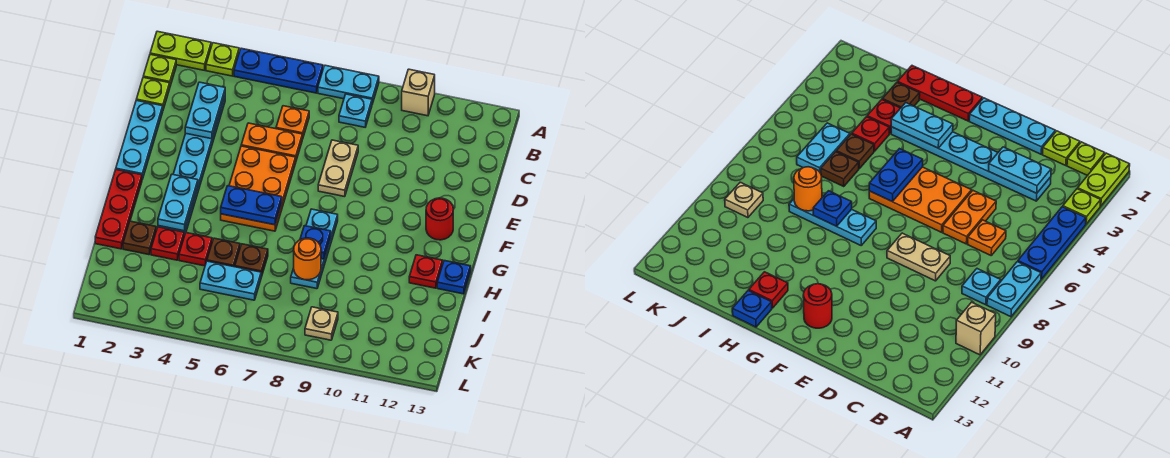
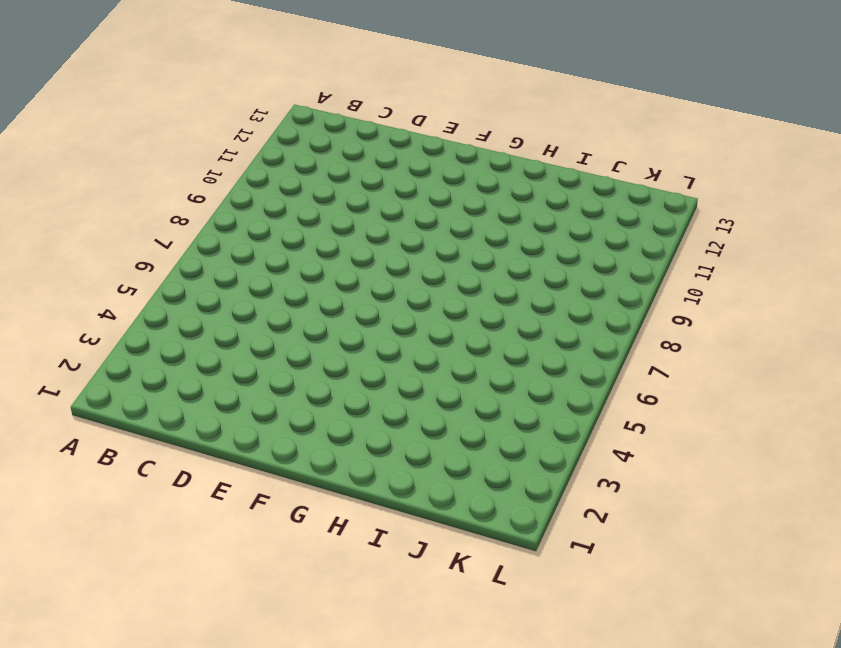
none -> lime 1x2 plate [150,31,211,70]
none -> lime 1x1 plate [206,43,239,76]
none -> blue 1x3 plate [234,48,323,93]
none -> cyan 1x2 plate [318,65,379,104]

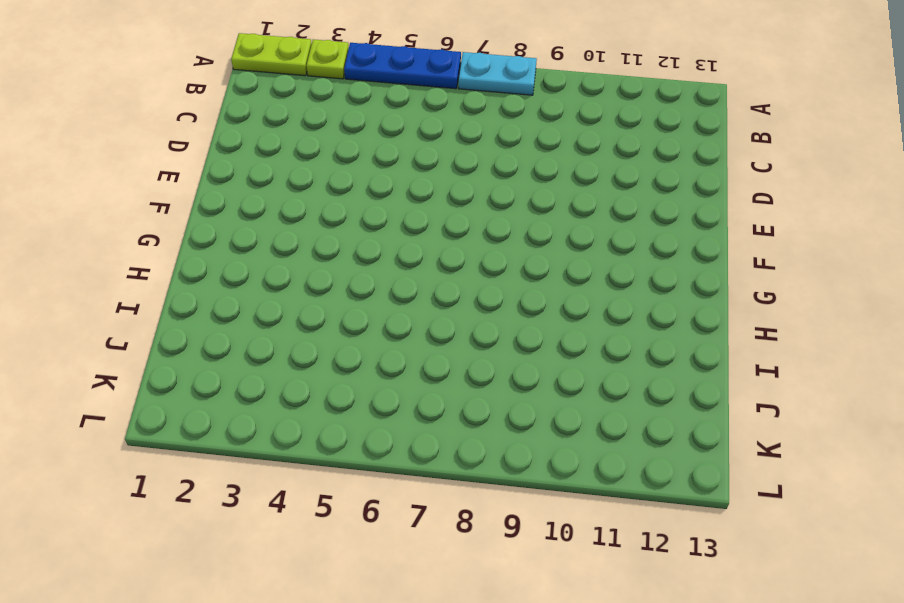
none -> tan 1x1 brick [402,69,435,116]
none -> lime 1x1 plate [143,54,176,86]
none -> cyan 1x1 plate [339,94,372,127]
none -> lime 1x1 plate [136,77,170,109]

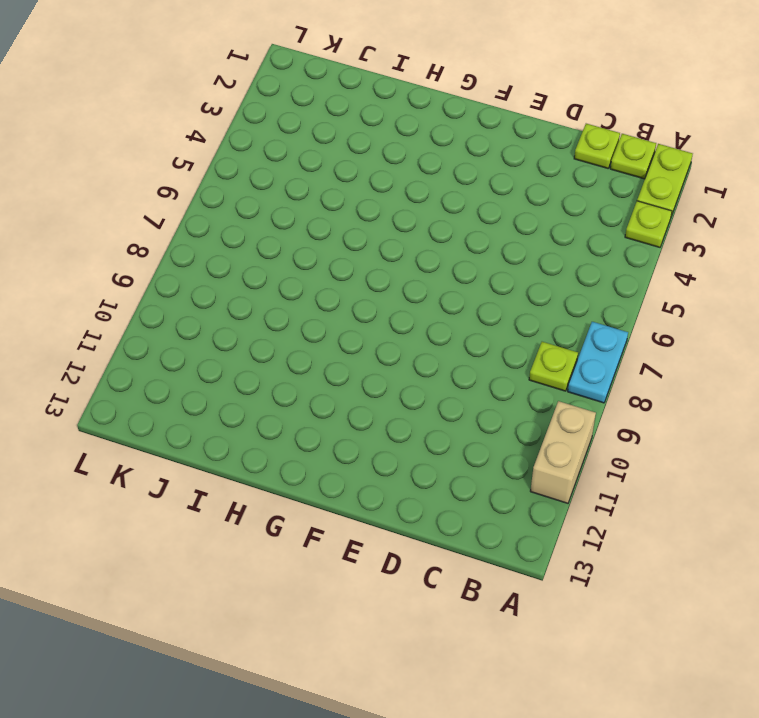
tan 1x2 brick [530,401,596,503] -> tan 1x1 brick [402,69,435,116]
lime 1x1 plate [529,342,578,391] -> cyan 1x1 plate [339,94,372,127]
none -> blue 1x3 plate [234,48,323,93]
none -> cyan 1x6 plate [158,97,225,236]
none -> orange 1x1 plate [276,106,309,139]
none -> cyan 1x3 plate [116,100,163,179]

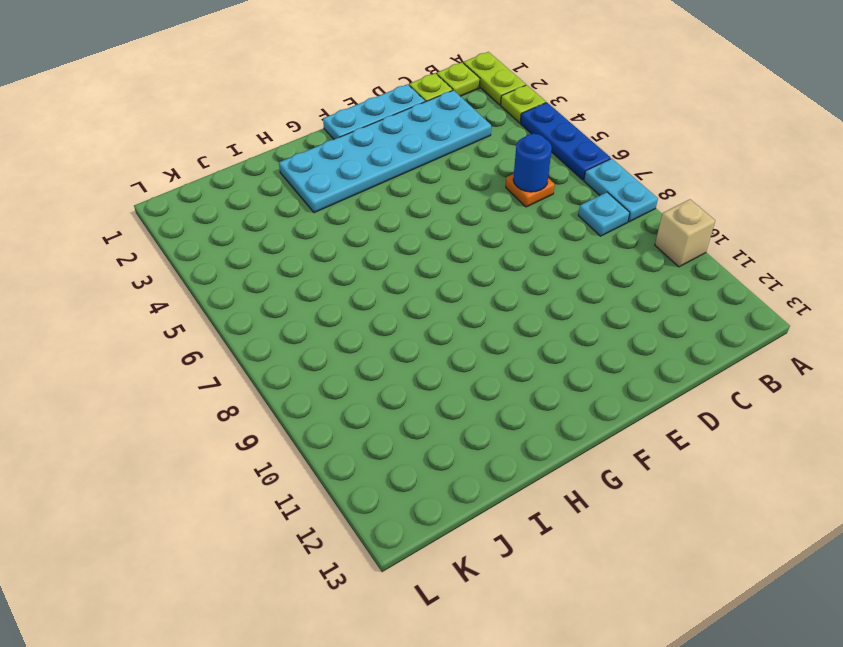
cyan 2x6 plate [279,90,491,213] -> cyan 1x6 plate [158,97,225,236]
blue 1x1 round brick [513,134,552,192] -> none
none -> orange 1x2 plate [241,123,302,160]
none -> tan 1x2 plate [318,140,358,197]
none -> orange 2x3 plate [221,146,296,231]
none -> red 1x1 round brick [426,198,453,240]

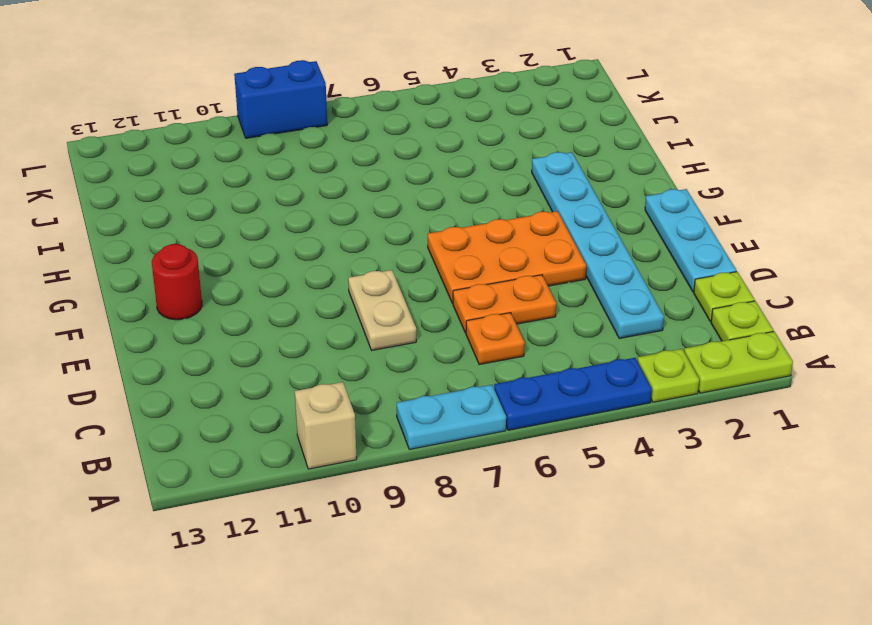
orange 2x3 plate [428,211,586,303] -> orange 2x3 plate turned to [221,146,296,231]
blue 1x2 brick [234,60,327,138] -> none
none -> cyan 1x1 plate [339,94,372,127]
none -> red 1x3 plate [95,169,142,249]
none -> cyan 1x3 plate [291,209,338,289]
none -> red 1x1 plate [409,255,443,288]

